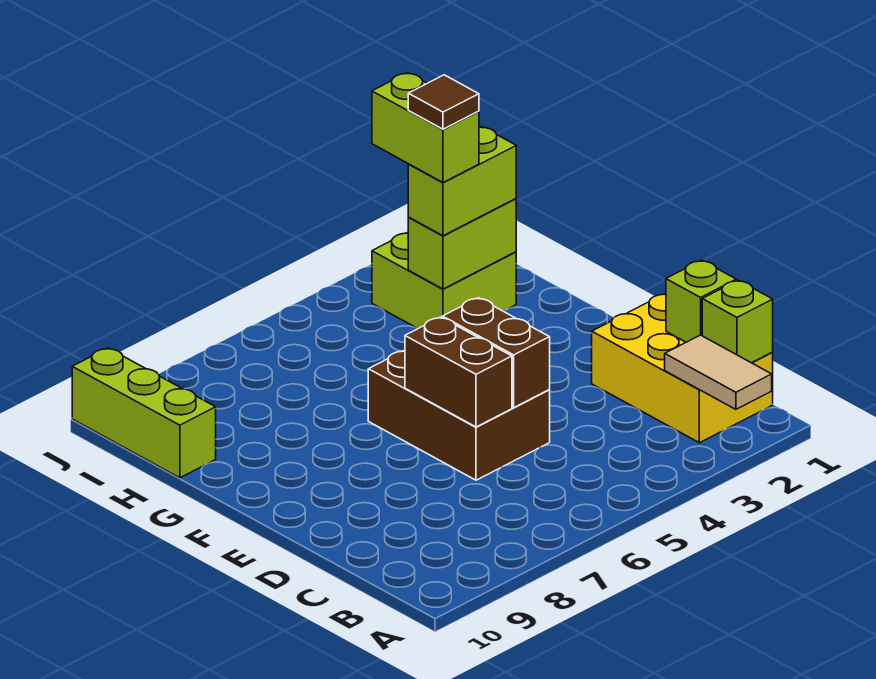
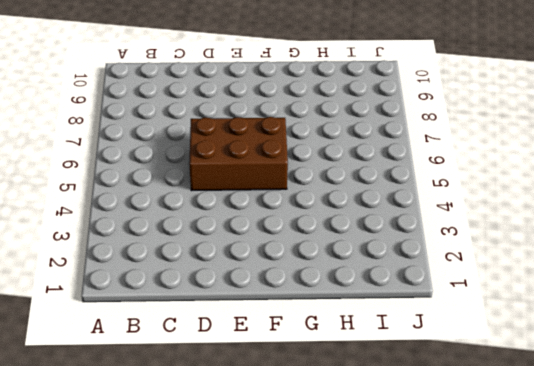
none -> yellow 2x3 brick [592,294,773,443]
none -> lime 2x2 brick [372,232,516,329]
none -> lime 1x3 brick [72,348,216,478]

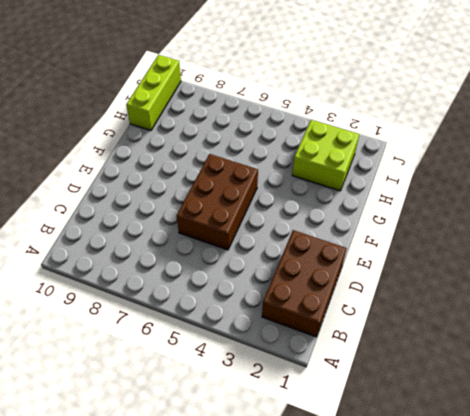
brown 2x3 brick [262,230,347,337] -> yellow 2x3 brick [592,294,773,443]
none -> tan 1x2 tile [665,335,772,409]
none -> lime 1x1 brick [702,280,773,363]
none -> lime 1x1 brick [666,260,736,342]

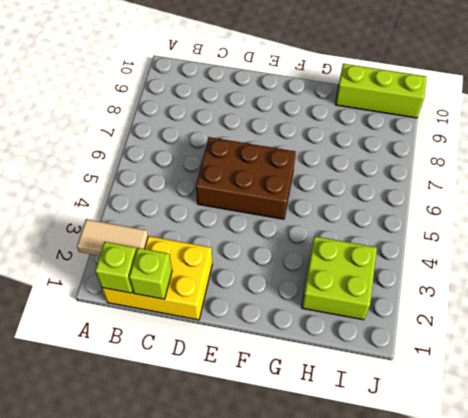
none -> brown 1x2 brick [443,298,550,408]
none -> brown 1x2 brick [405,317,512,427]
none -> lime 1x2 brick [408,199,516,289]

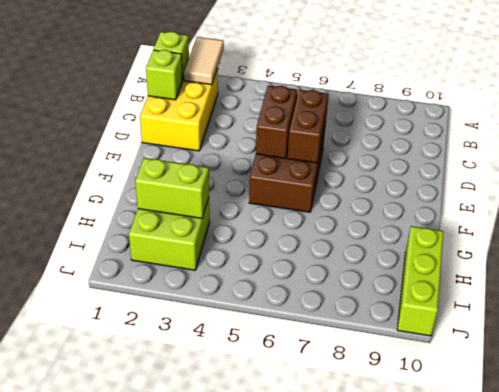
none -> lime 1x2 brick [408,127,516,236]
none -> lime 1x2 brick [372,73,479,182]
none -> brown 1x1 tile [408,75,479,129]

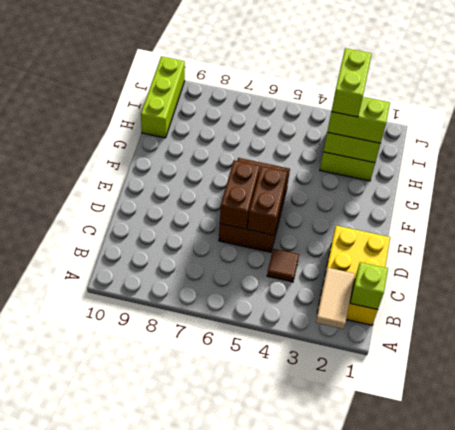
brown 1x1 tile [267,249,299,282] -> brown 1x1 tile moved to [408,75,479,129]
none -> lime 1x1 brick [666,260,736,342]

